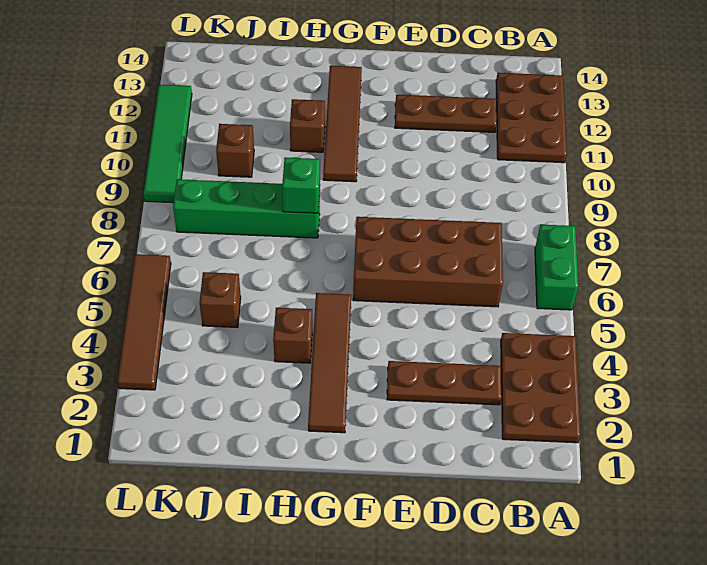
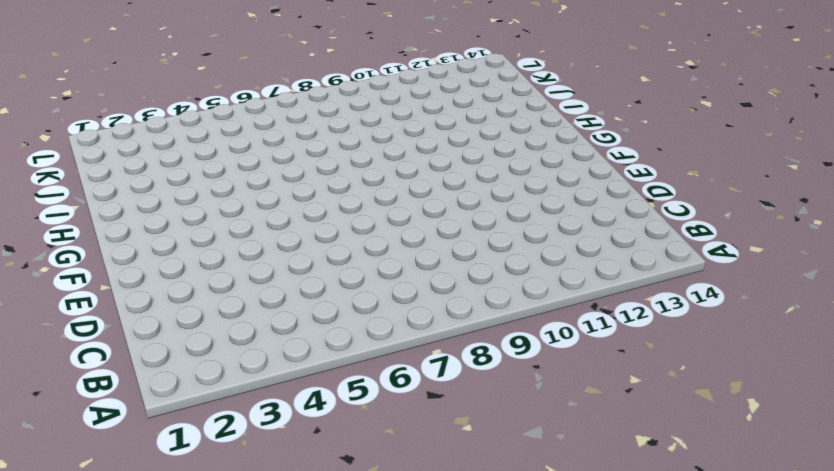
none -> brown 2x3 plate [501,333,581,443]
none -> green 1x2 brick [535,225,578,310]
none -> brown 2x3 plate [496,73,567,163]

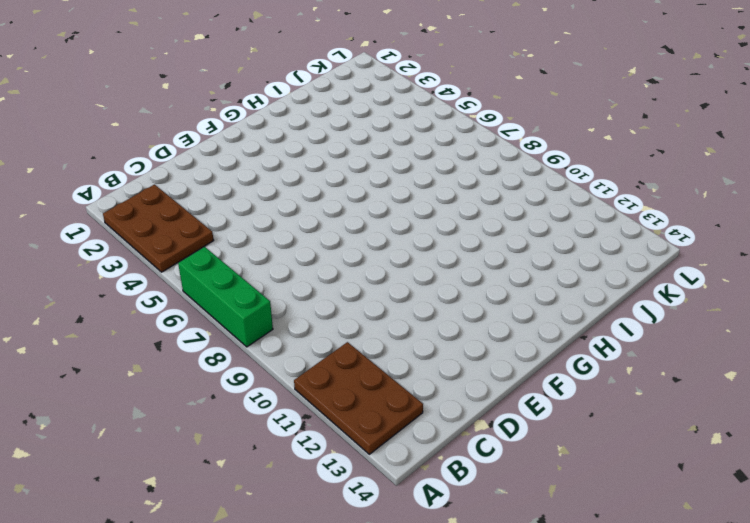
green 1x3 brick [178,247,273,347] -> green 1x2 brick [535,225,578,310]
none -> brown 1x3 plate [387,361,502,405]
none -> brown 2x4 brick [353,217,503,307]
none -> brown 1x3 plate [395,95,497,132]

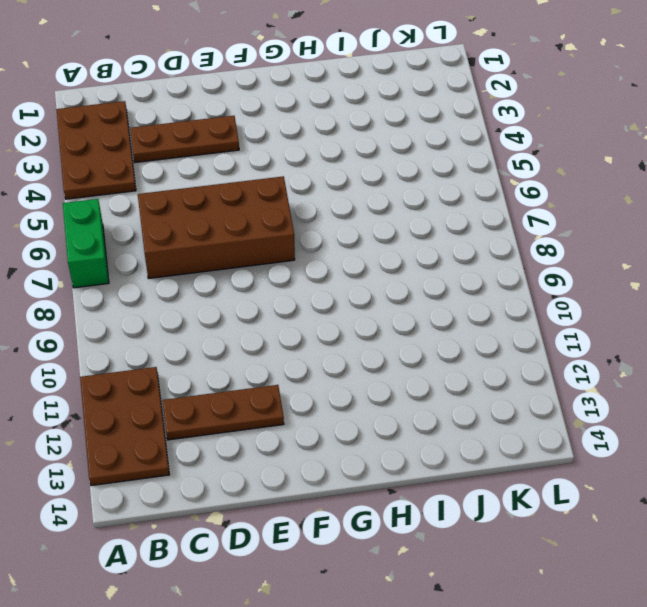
none -> brown 1x4 tile [308,293,351,433]
none -> brown 1x4 tile [323,66,362,182]
none -> brown 1x1 brick [273,308,312,363]

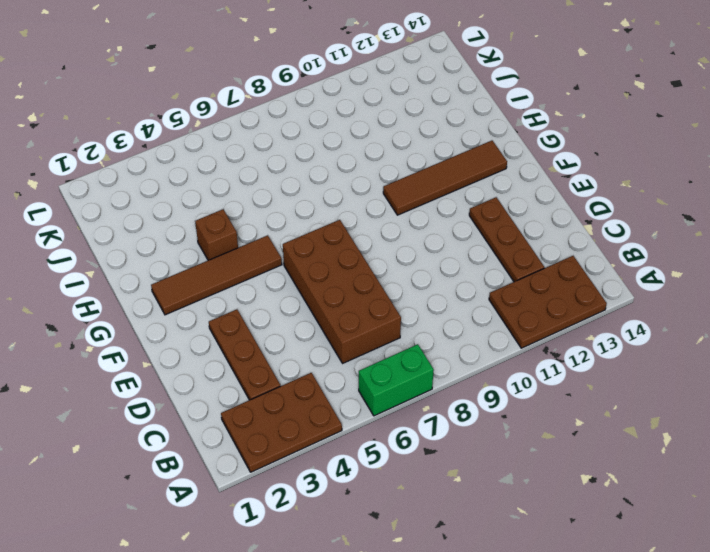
none -> green 1x4 brick [173,179,320,238]
none -> brown 1x1 brick [290,99,325,152]
none -> brown 1x1 brick [200,272,241,327]

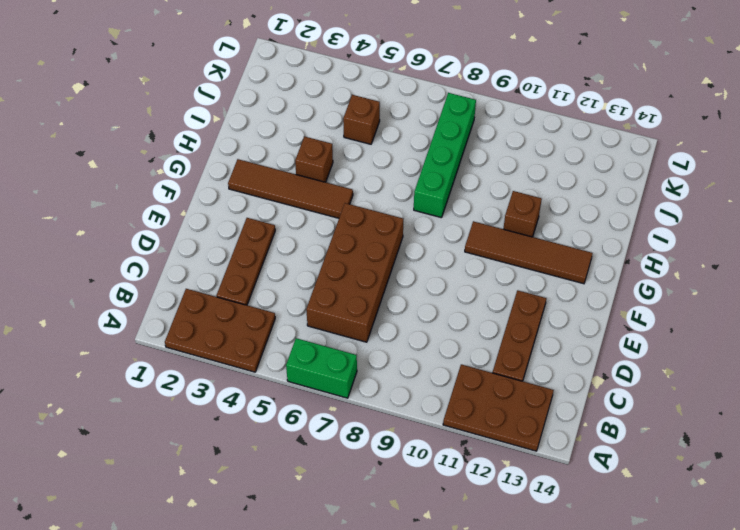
none -> brown 1x1 brick [216,124,254,177]
none -> brown 1x4 tile [117,254,171,390]
none -> green 1x4 tile [144,85,192,203]

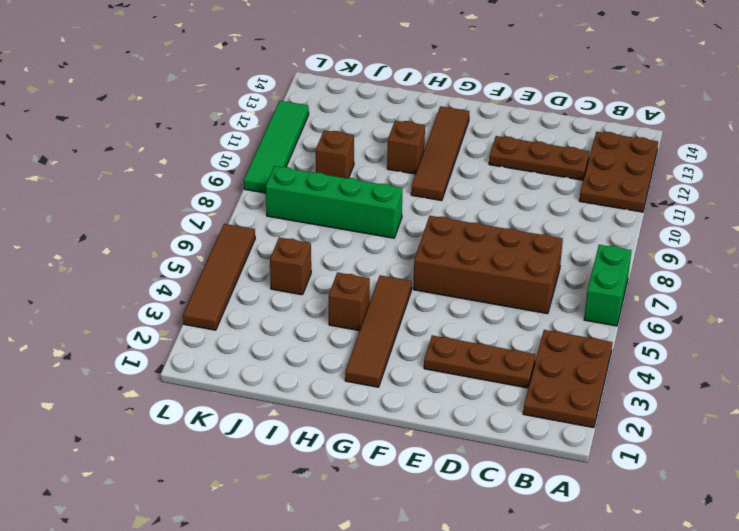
none -> green 1x1 brick [282,157,320,213]

